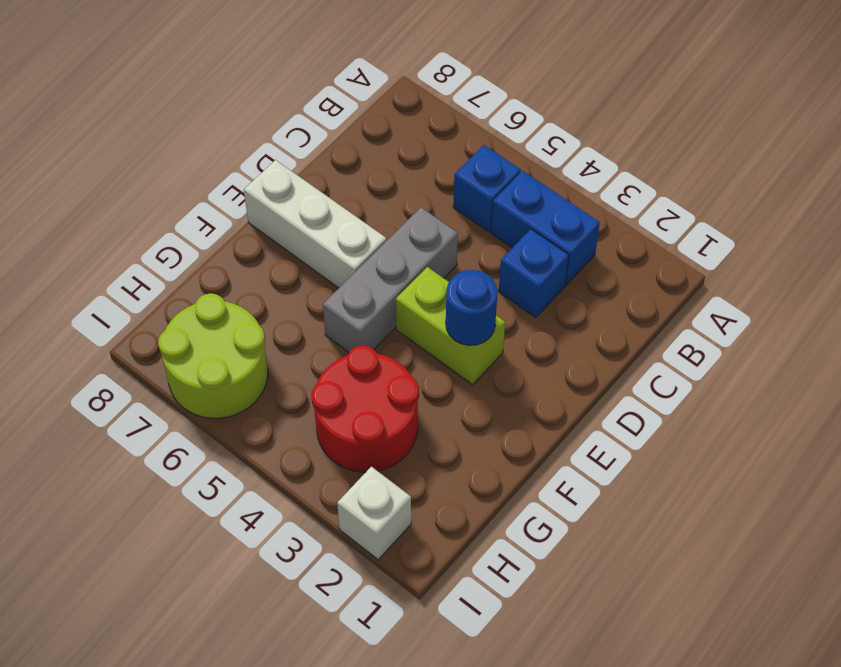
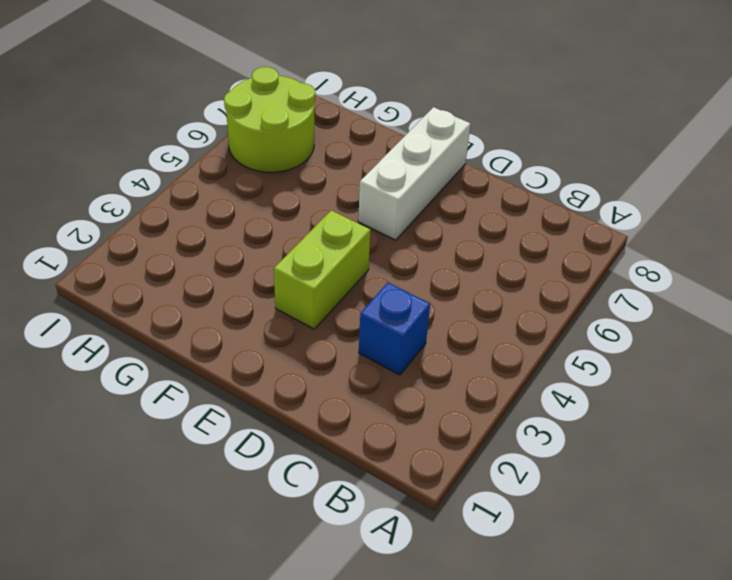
none -> blue 1x2 brick [491,171,600,285]
none -> blue 1x1 brick [453,145,521,232]

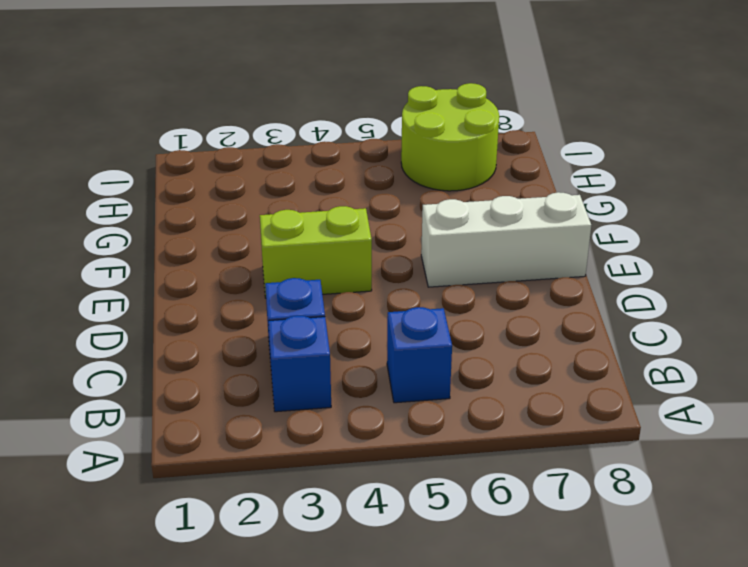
blue 1x1 brick [268,316,331,412] -> blue 1x2 brick [491,171,600,285]
none -> grey 1x3 brick [323,208,458,352]
none -> red 2x2 round brick [312,346,419,472]

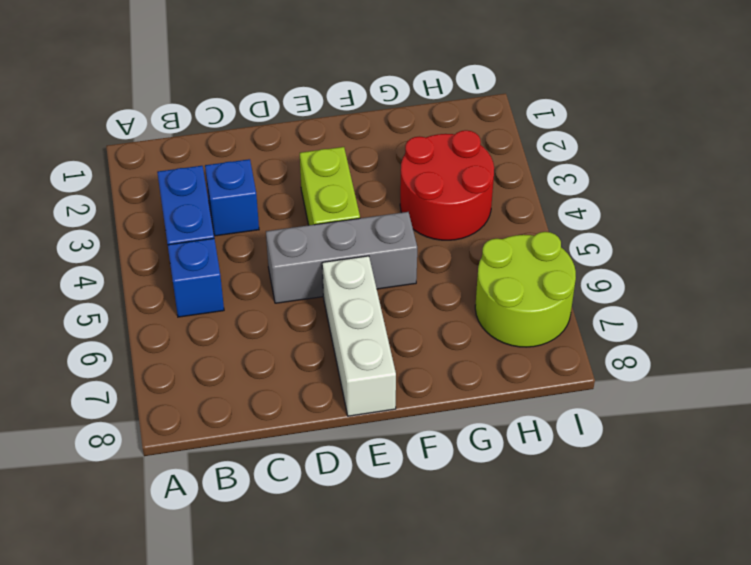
none -> white 1x1 brick [337,467,411,560]
none -> blue 1x1 round brick [446,270,497,345]

